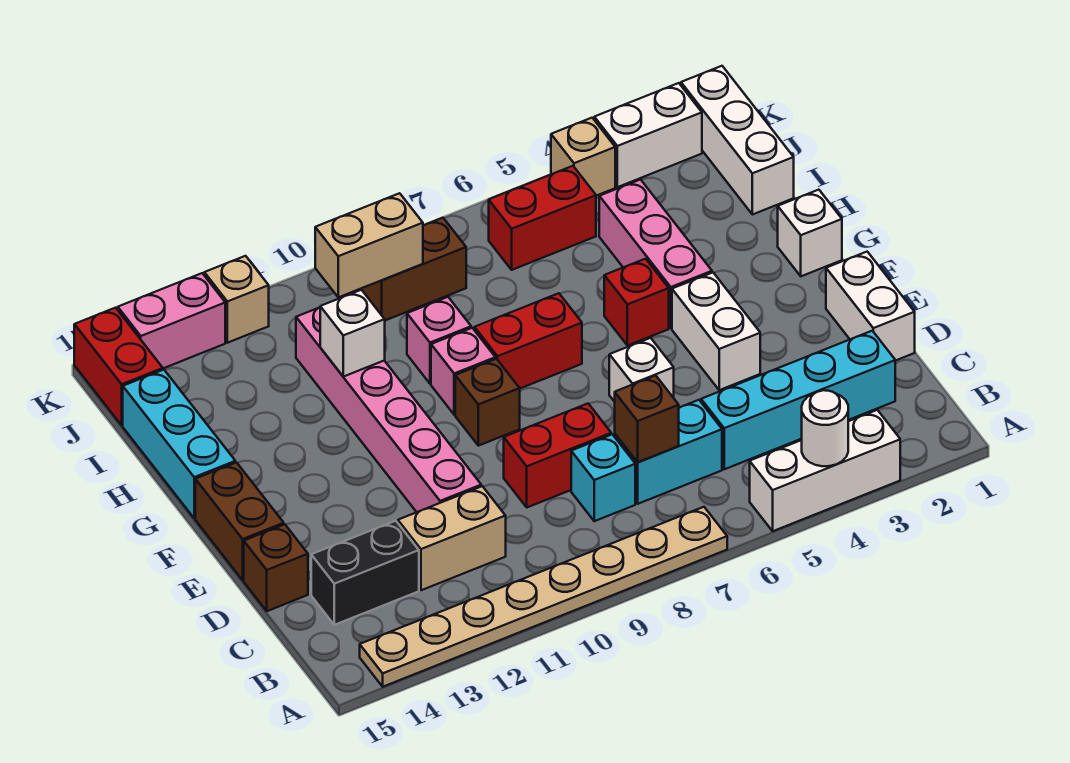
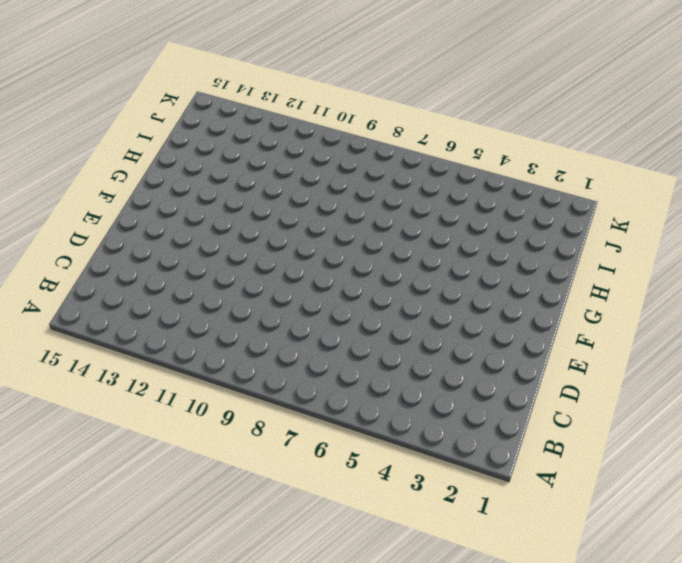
none -> white 1x3 brick [750,410,900,531]
none -> tan 1x8 plate [360,507,727,687]
none -> cyan 1x4 brick [701,331,895,469]
none -> cyan 1x2 brick [615,400,722,504]

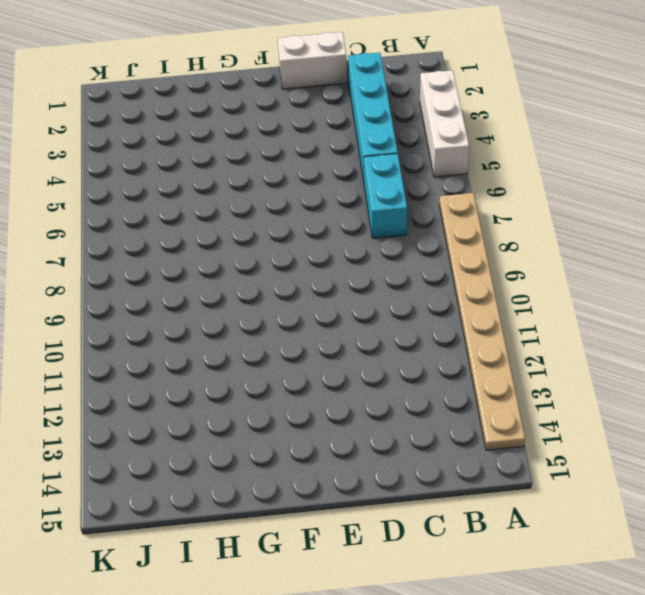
none -> cyan 1x1 brick [571,434,635,521]
none -> tan 1x2 brick [398,486,506,590]
none -> black 1x2 brick [311,521,419,625]
none -> red 1x2 brick [504,404,611,507]

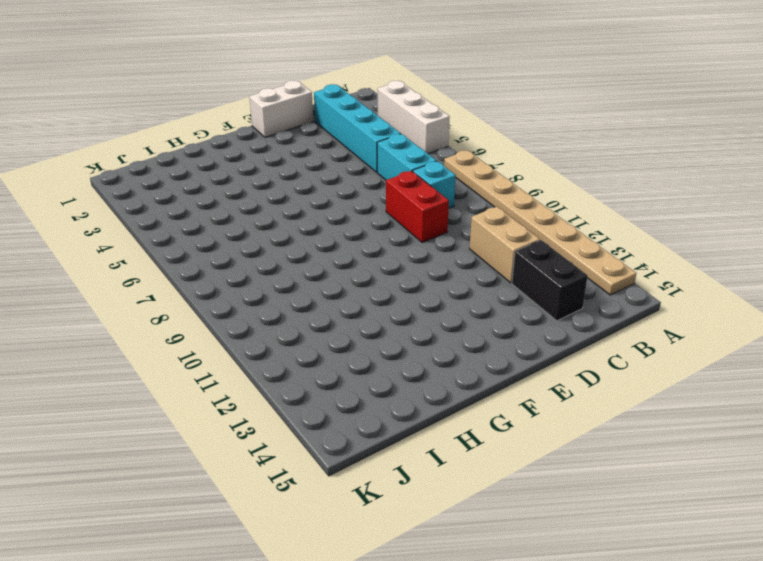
none -> pink 1x6 brick [296,307,481,512]
none -> brown 1x1 brick [244,524,308,611]
none -> white 1x2 brick [672,273,760,390]
none -> white 1x1 brick [609,338,674,402]

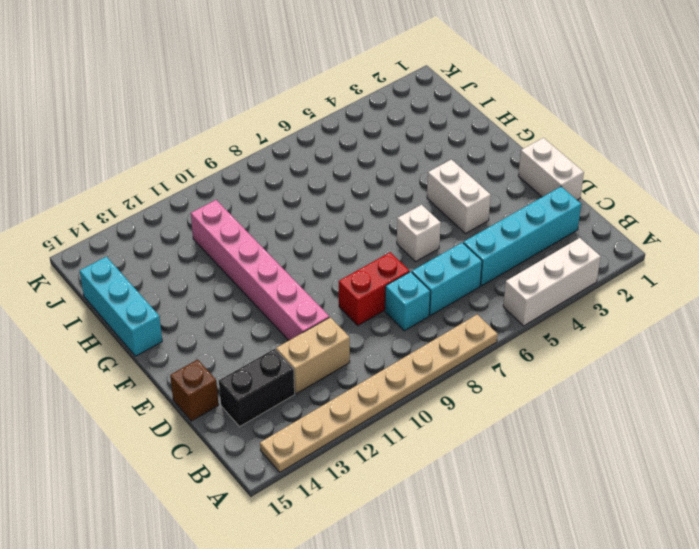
none -> brown 1x2 brick [195,463,284,580]
none -> brown 1x1 brick [455,359,520,446]
none -> white 1x1 brick [778,190,842,276]
none -> pink 1x3 brick [599,180,712,328]

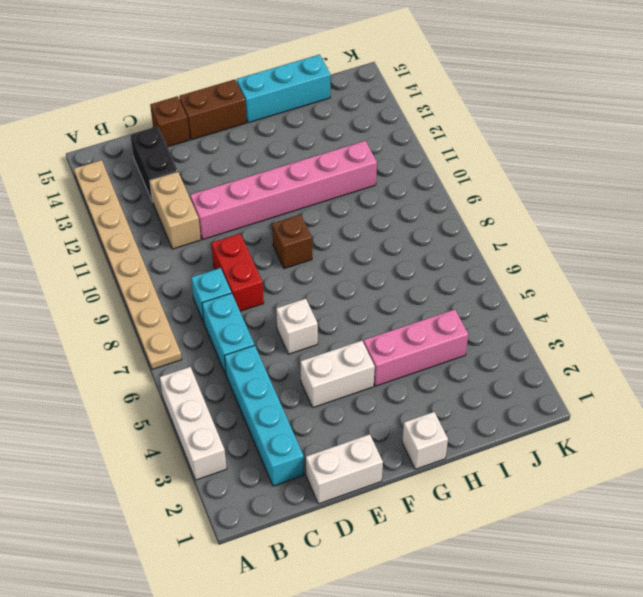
none -> red 1x1 brick [604,259,669,346]
none -> red 1x2 brick [474,293,582,388]
none -> pink 1x1 brick [431,328,495,415]
none -> pink 1x1 brick [407,297,471,384]

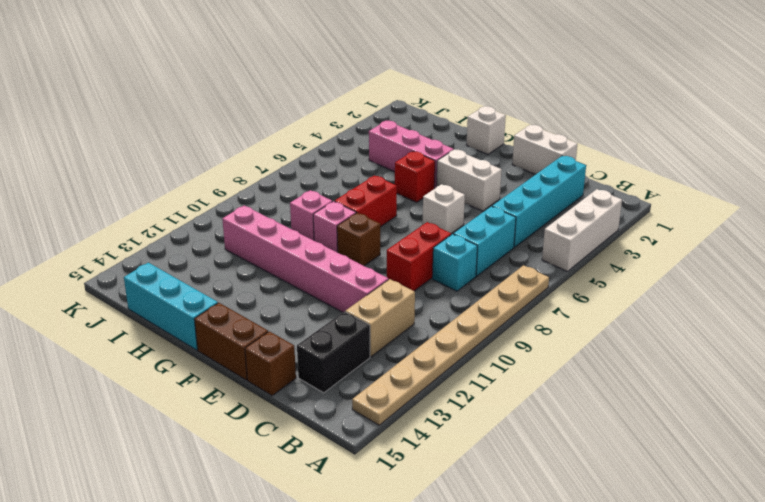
none -> white 1x3 brick [681,66,794,215]
none -> red 1x2 brick [489,166,596,270]
none -> brown 1x2 brick [359,218,466,320]
none -> red 1x2 brick [74,308,163,425]

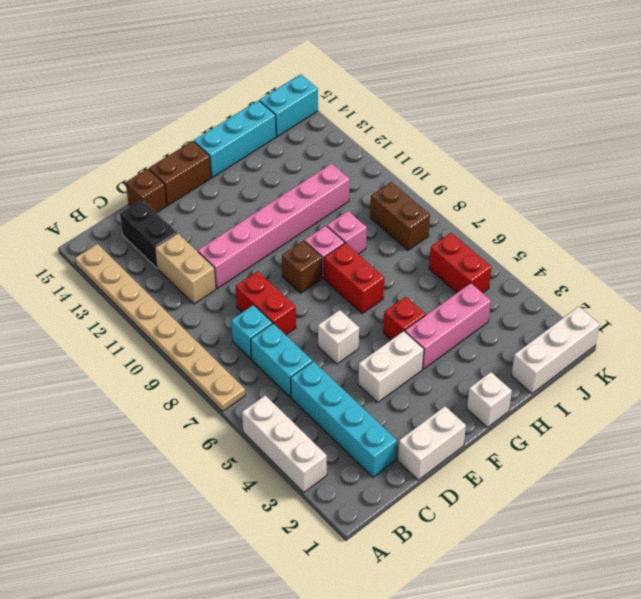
cyan 1x2 brick [259,74,318,137] -> red 1x2 brick [74,308,163,425]
none -> white 1x2 brick [594,83,702,187]
none -> tan 1x1 brick [551,118,615,196]
none -> tan 1x1 brick [204,256,269,343]
none -> pink 1x2 brick [118,273,225,368]

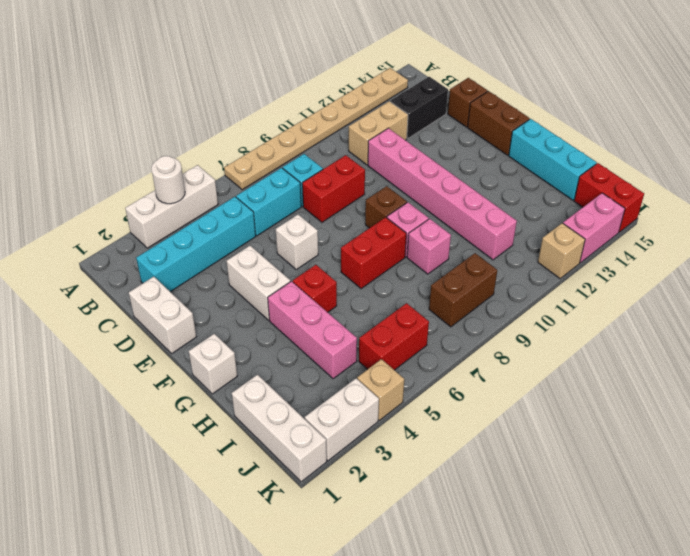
none -> brown 1x1 brick [615,375,679,462]
none -> white 1x1 brick [320,290,385,377]
none -> tan 1x2 brick [315,193,423,297]

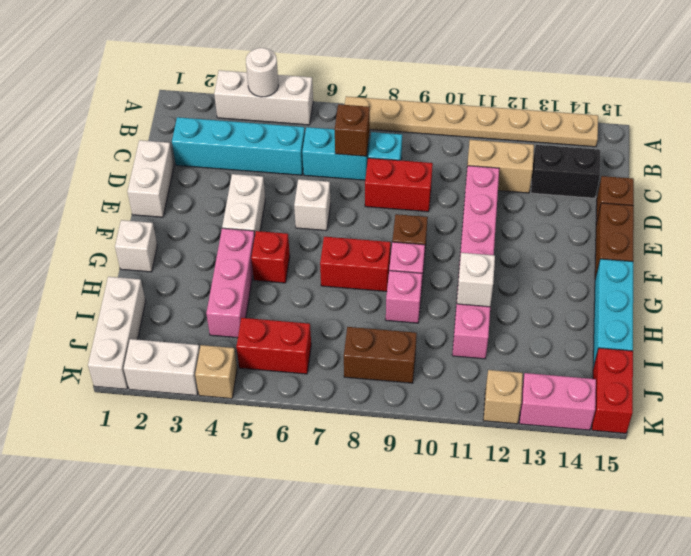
none -> tan 1x2 brick [315,193,423,297]

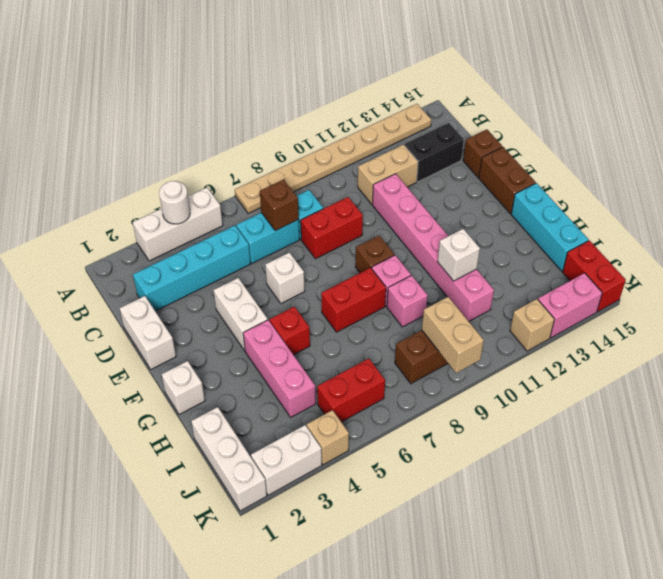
tan 1x2 brick [422,297,484,373] -> tan 1x2 brick turned to [315,193,423,297]

